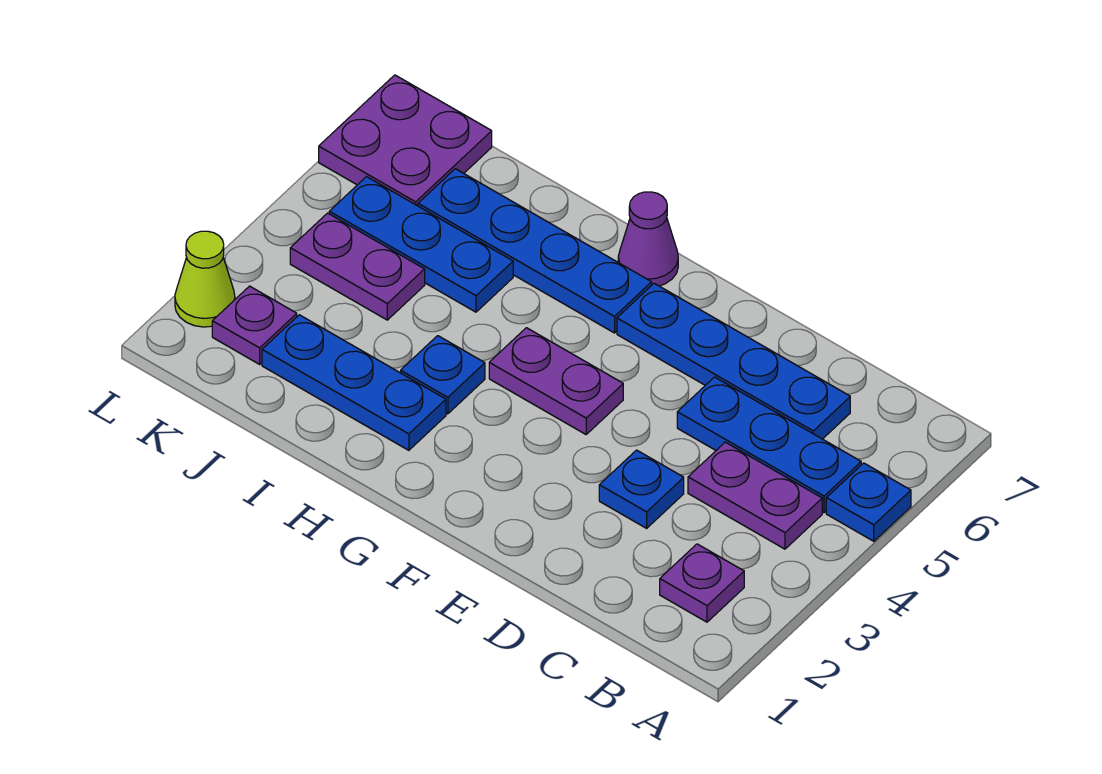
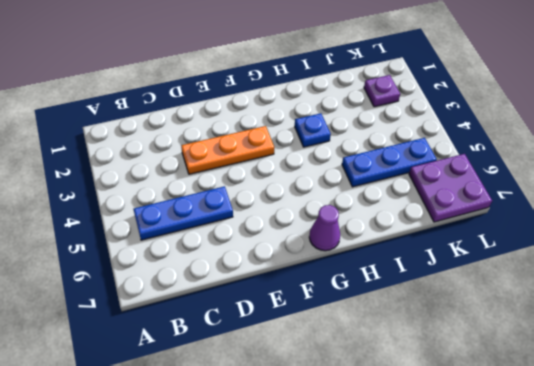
orange 1x3 plate [181,126,274,174] -> blue 1x1 plate [599,450,684,528]
none -> blue 1x1 plate [826,463,911,541]
none -> purple 1x1 plate [660,544,744,622]
none -> purple 1x2 plate [688,442,822,549]

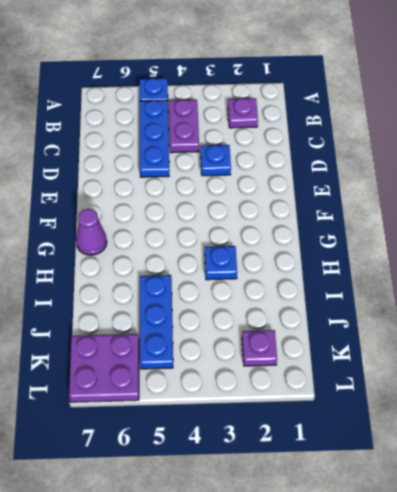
none -> blue 1x4 plate [617,283,850,439]
none -> purple 1x2 plate [489,328,623,434]
none -> blue 1x4 plate [418,169,652,333]

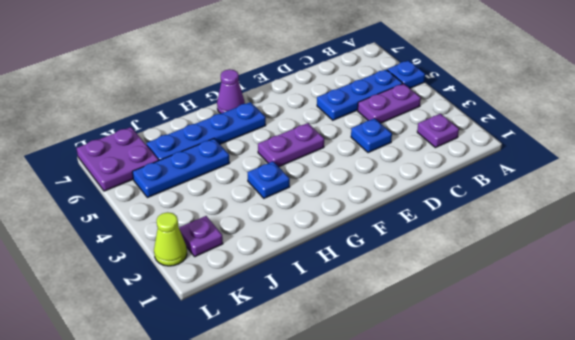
none -> blue 1x4 plate [617,283,850,439]
none -> blue 1x3 plate [262,315,446,450]
none -> purple 1x2 plate [290,213,425,320]

